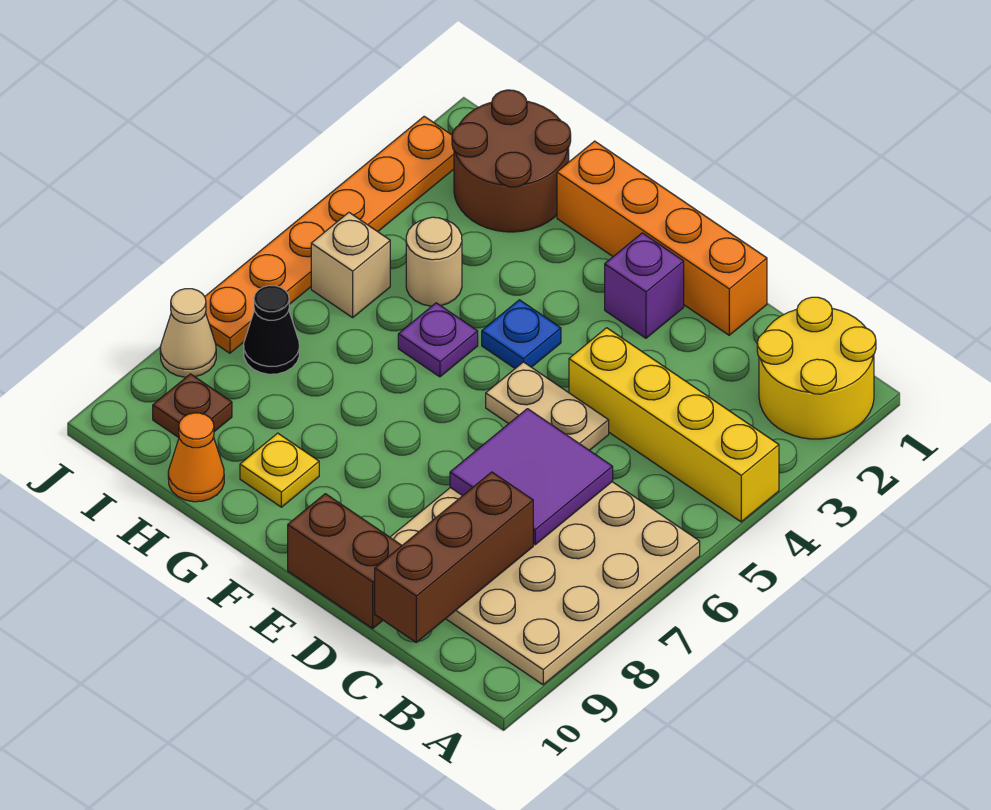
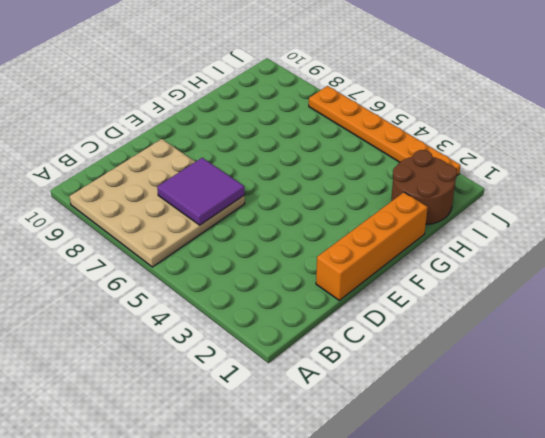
none -> yellow 2x2 round brick [757,297,876,439]
none -> yellow 1x4 brick [569,328,779,522]
none -> tan 1x2 plate [486,362,609,451]

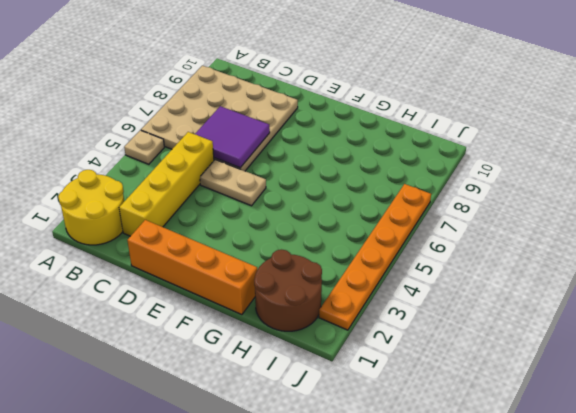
tan 1x1 plate [124,130,164,164] -> none
yellow 1x4 brick [119,132,214,236] -> yellow 1x4 brick turned to [569,328,779,522]
none -> brown 1x2 brick [288,494,402,628]
none -> purple 1x1 brick [605,233,684,338]
none -> blue 1x1 plate [482,300,561,368]

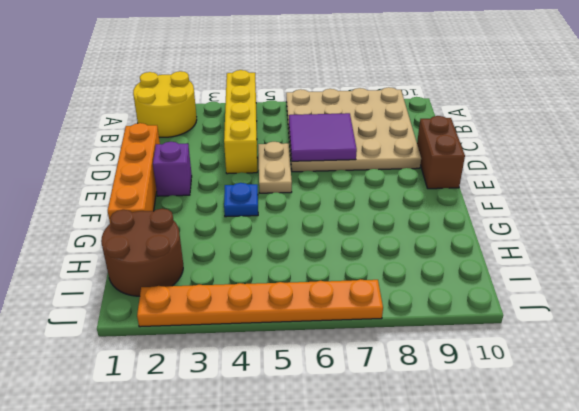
none -> purple 1x1 plate [398,303,478,377]
none -> yellow 1x1 plate [240,433,319,507]
none -> tan 1x1 round brick [406,217,462,306]

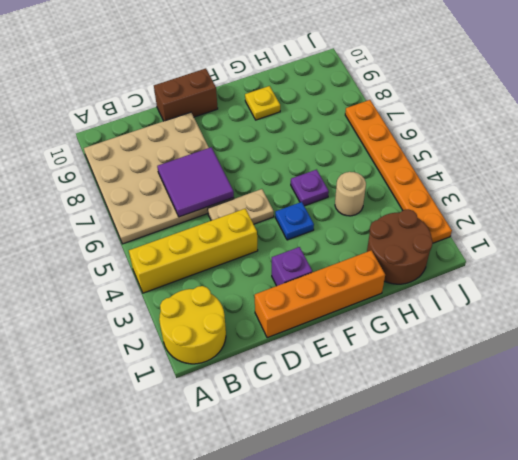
none -> orange 1x1 cone [168,413,224,502]
none -> tan 1x1 brick [311,213,390,318]
none -> black 1x1 cone [244,286,299,374]

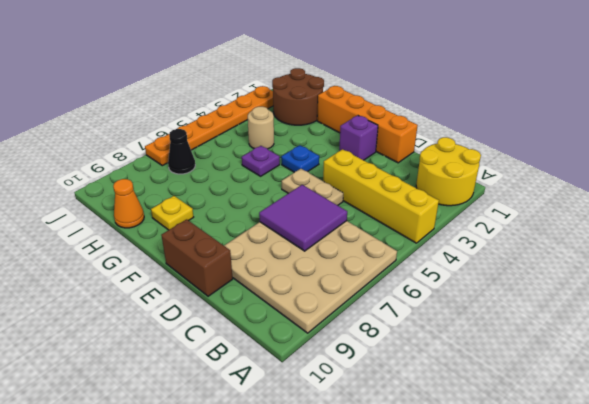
none -> tan 1x1 brick [311,213,390,318]
none -> brown 1x1 plate [153,374,232,438]
none -> tan 1x1 cone [160,289,216,377]

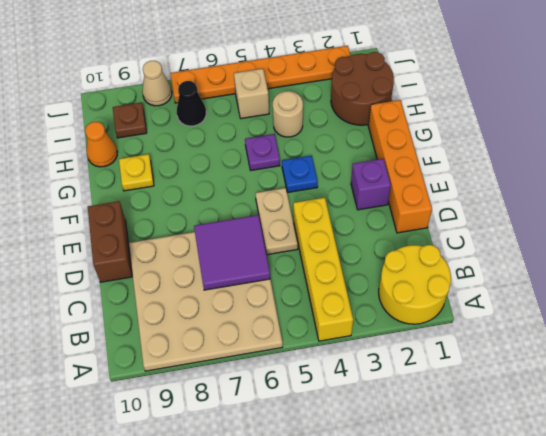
none -> brown 1x3 brick [375,472,533,642]

